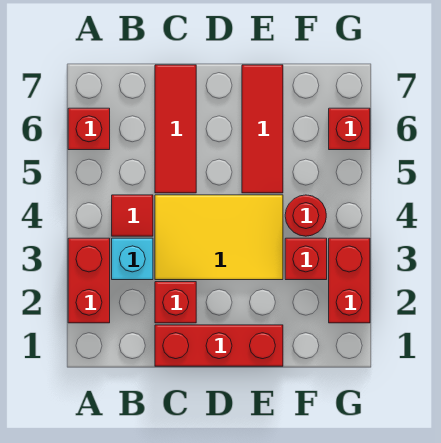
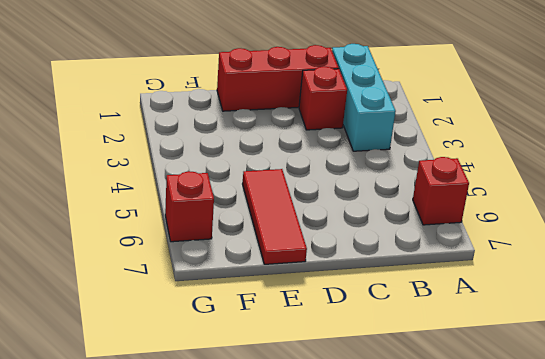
cyan 1x3 brick [332,44,396,151] -> cyan 1x1 brick [112,238,153,280]
none -> red 1x2 brick [68,238,110,323]
none -> red 1x1 tile [112,195,153,236]
none -> yellow 2x3 tile [155,195,283,280]

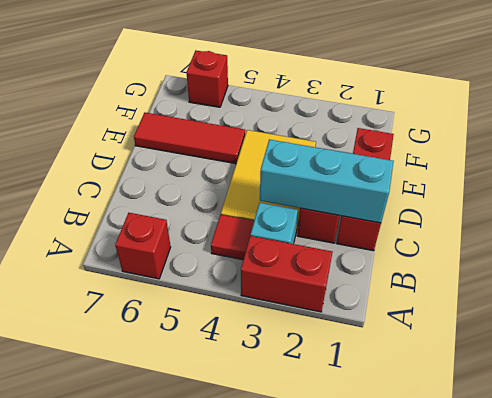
cyan 1x3 brick [260,140,394,223] -> none
none -> red 1x3 tile [155,65,196,193]
none -> red 1x1 brick [285,238,327,280]
none -> red 1x1 round brick [285,195,326,236]

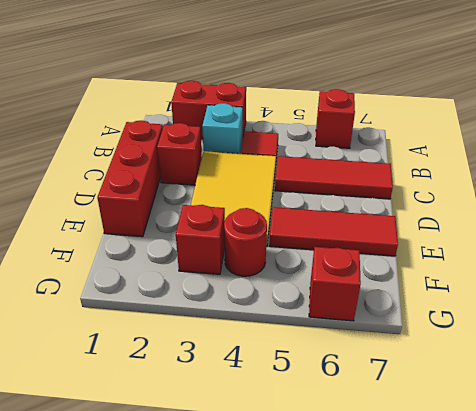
none -> red 1x2 brick [329,238,370,323]

